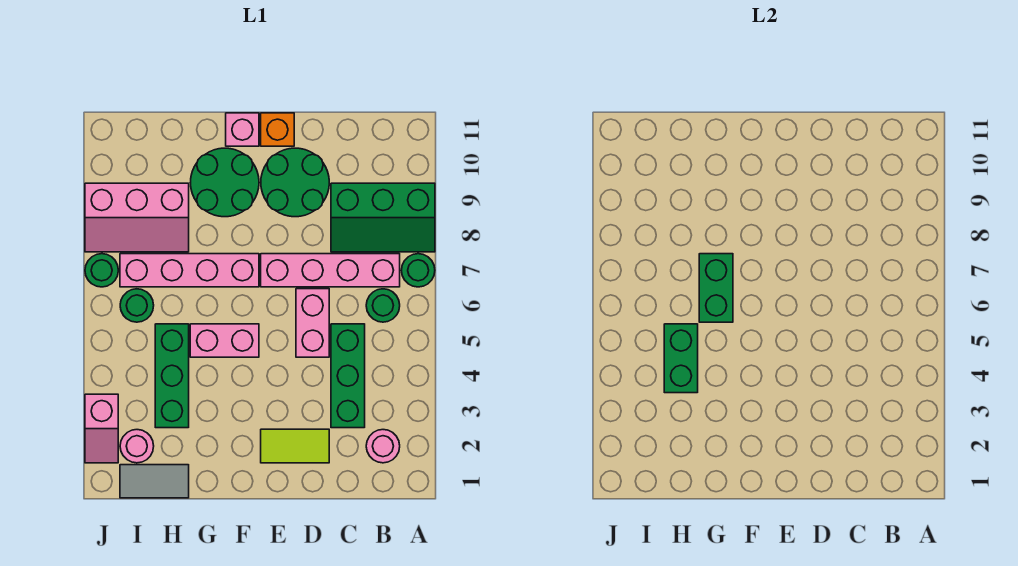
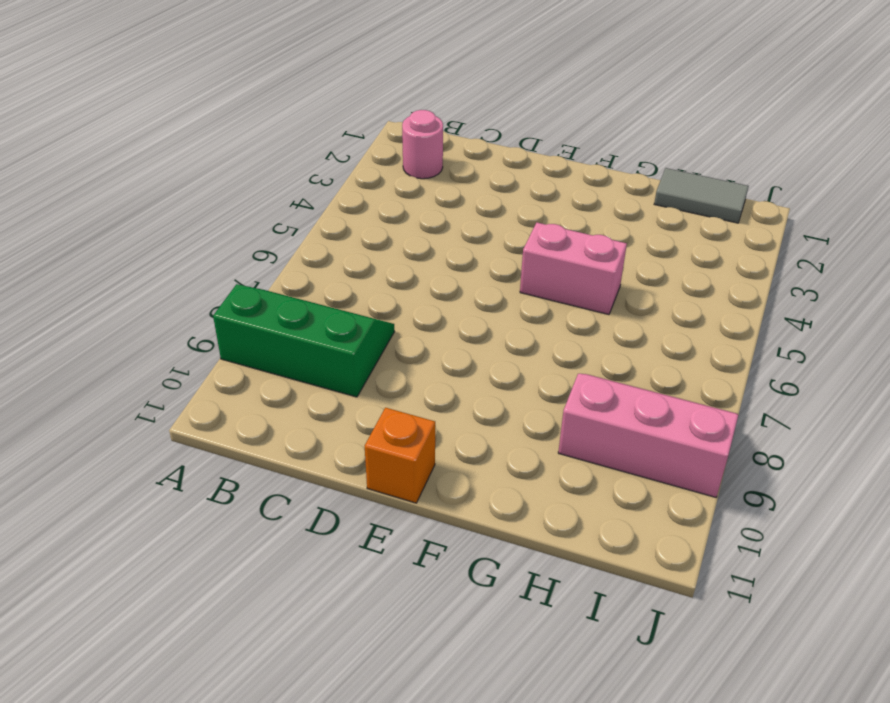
none -> green 1x1 round brick [401,254,435,287]
none -> green 1x1 round brick [366,289,400,322]
none -> pink 1x4 brick [261,254,400,287]

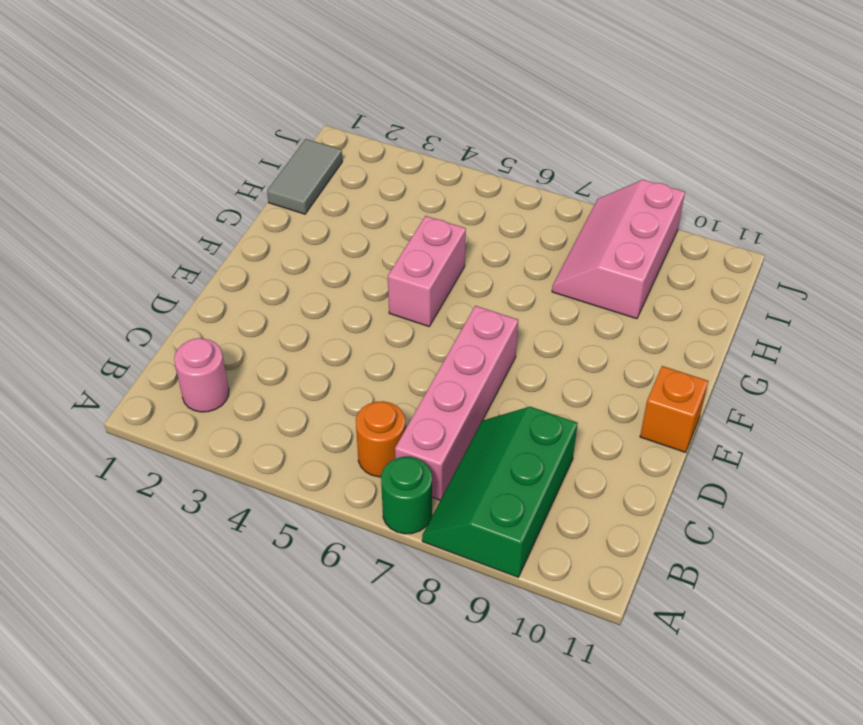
orange 1x1 round brick [356,401,405,477] -> green 1x1 round brick [366,289,400,322]
none -> green 1x3 brick [331,324,365,428]
none -> lime 1x2 tile [261,429,329,463]
none -> pink 1x2 brick [296,289,329,357]

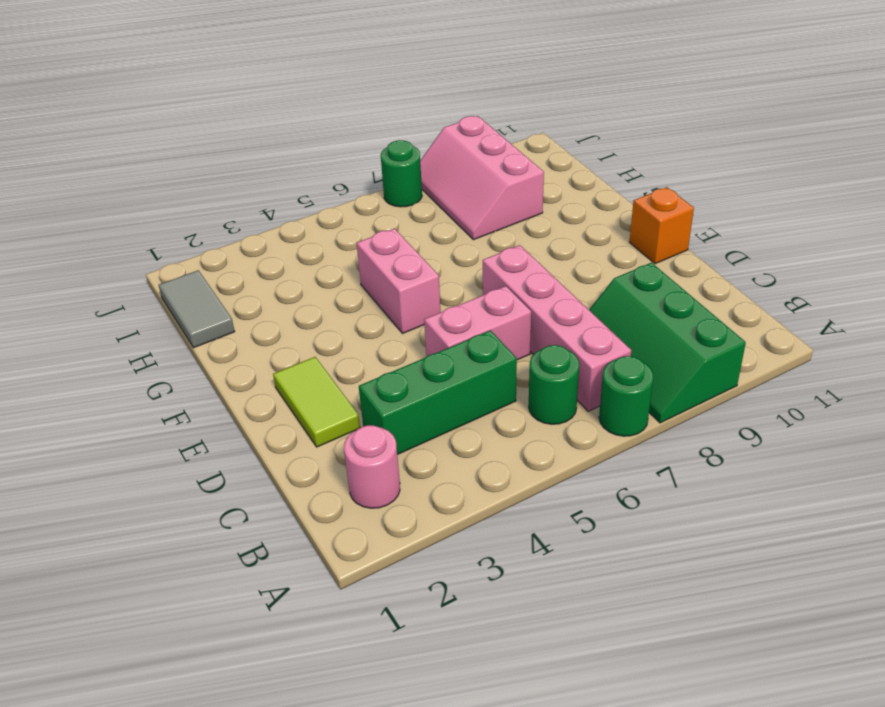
none -> green 2x2 round brick [261,148,329,217]
none -> pink 1x4 brick [120,254,259,287]
none -> green 2x2 round brick [191,148,259,217]

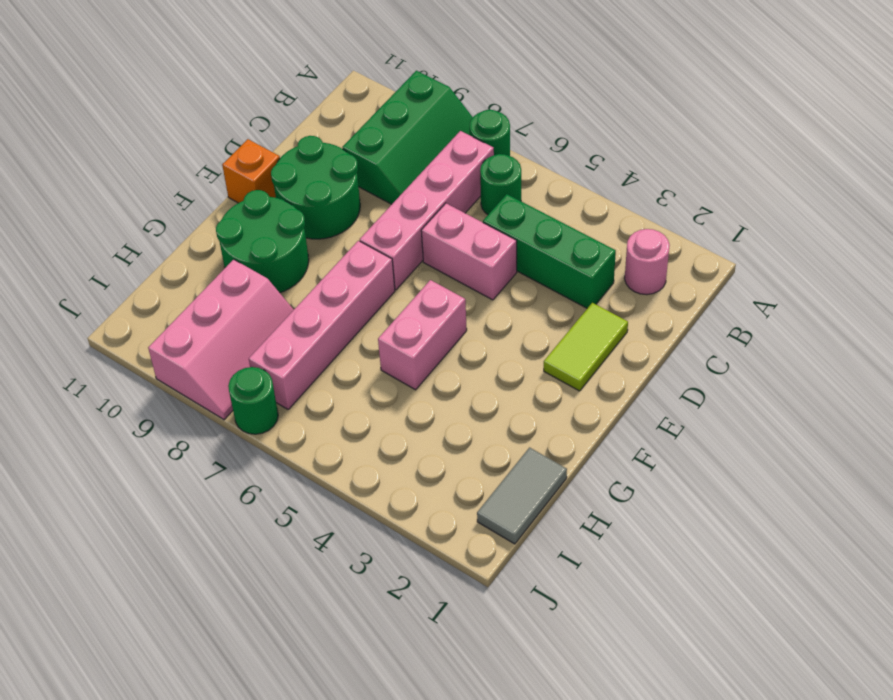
none -> pink 1x1 brick [226,113,259,146]
none -> green 1x3 brick [155,324,189,428]
none -> pink 1x1 round brick [120,430,154,463]

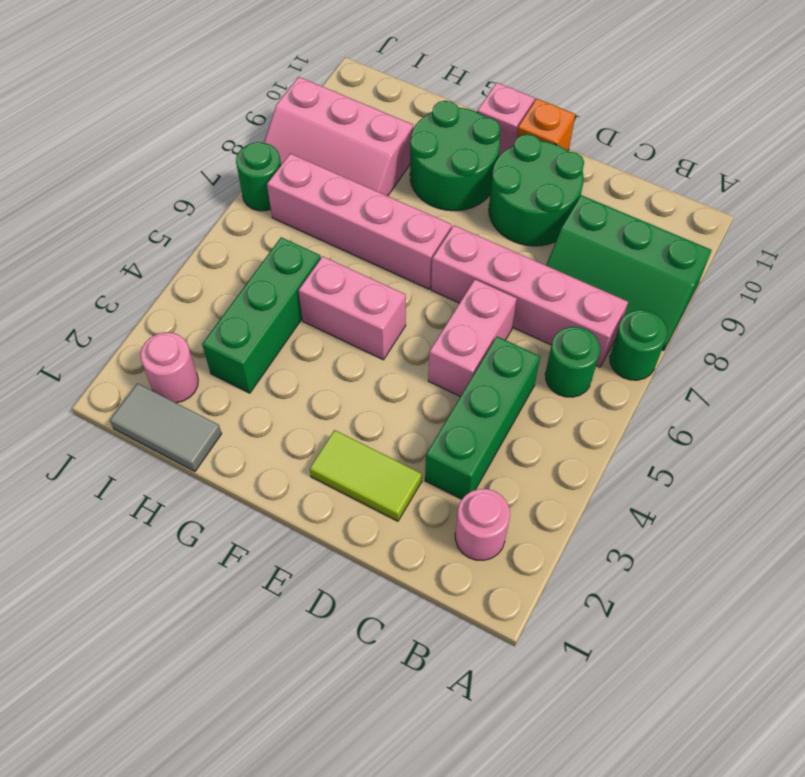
none -> green 1x1 round brick [120,289,154,322]
none -> pink 1x2 slope [85,394,118,463]
none -> green 1x2 brick [699,254,733,322]

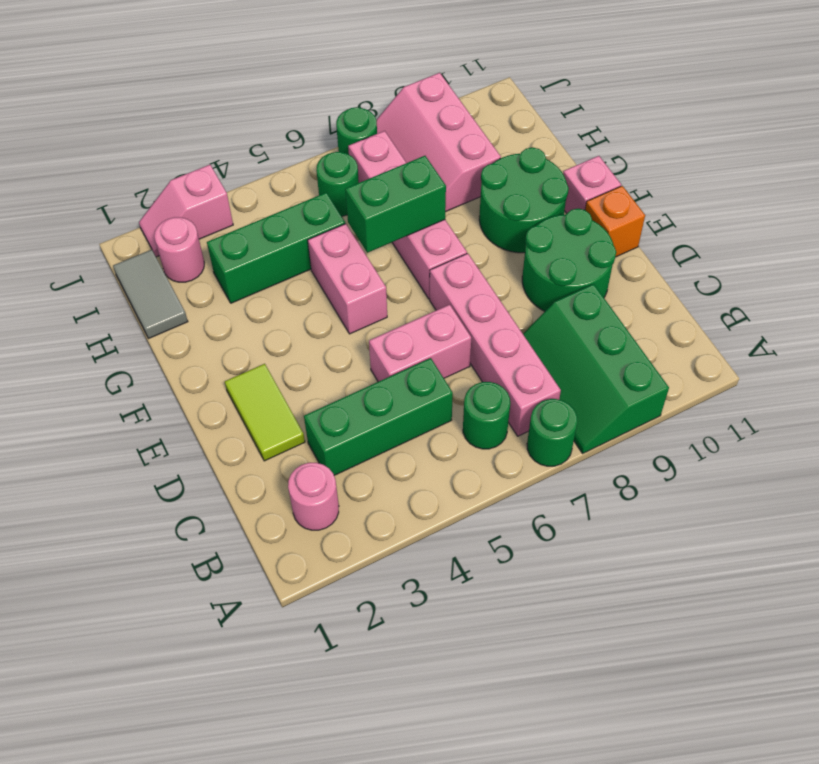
none -> green 1x2 brick [664,324,698,393]

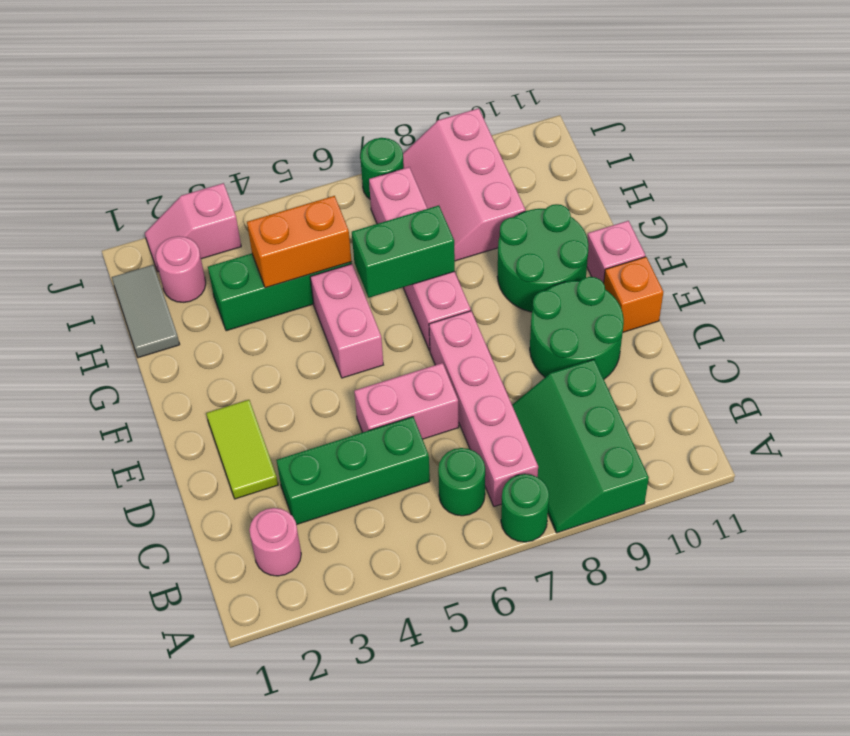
orange 1x2 brick [247,196,352,288] -> green 1x2 brick [664,324,698,393]
none -> green 1x1 round brick [120,289,154,322]

